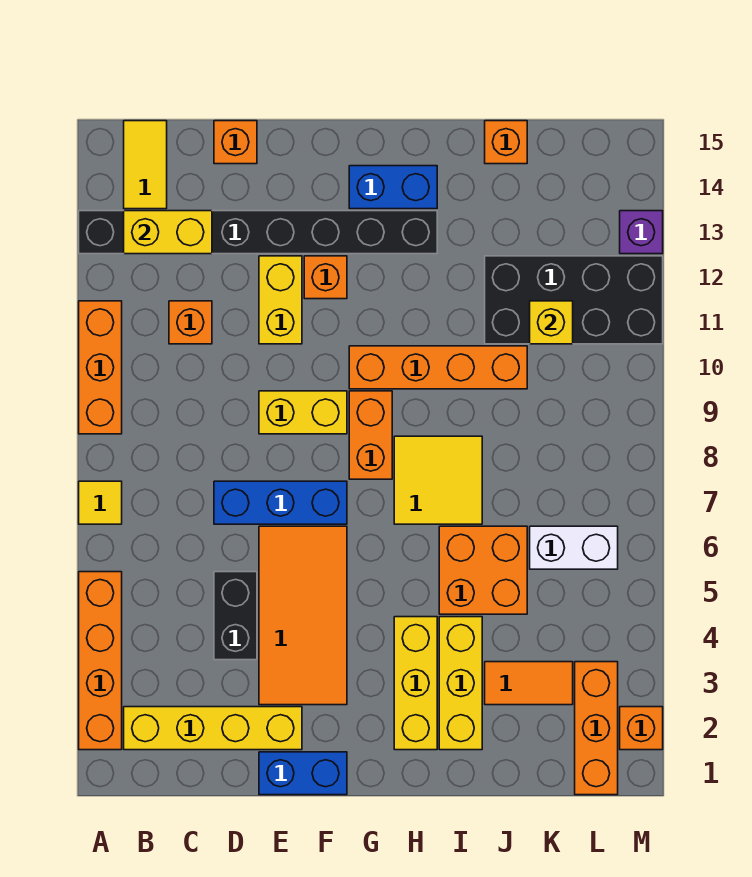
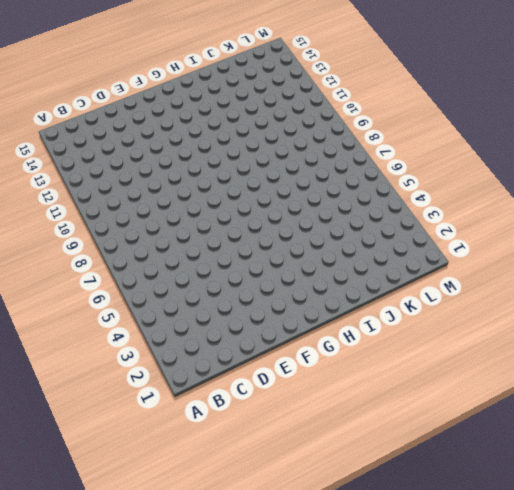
none -> orange 1x4 brick [79,572,122,750]
none -> yellow 1x1 tile [79,481,122,524]
none -> orange 1x3 brick [79,301,122,434]
none -> black 1x8 brick [79,211,437,254]

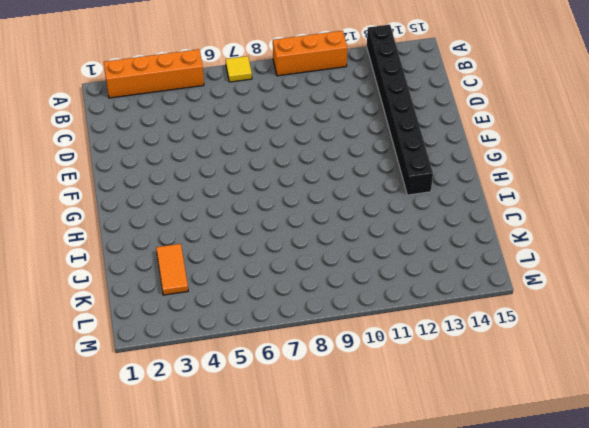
none -> yellow 1x4 brick [124,707,302,750]
none -> yellow 1x2 tile [124,121,167,209]
none -> orange 1x1 brick [169,301,212,344]
none -> black 1x2 brick [214,572,257,660]

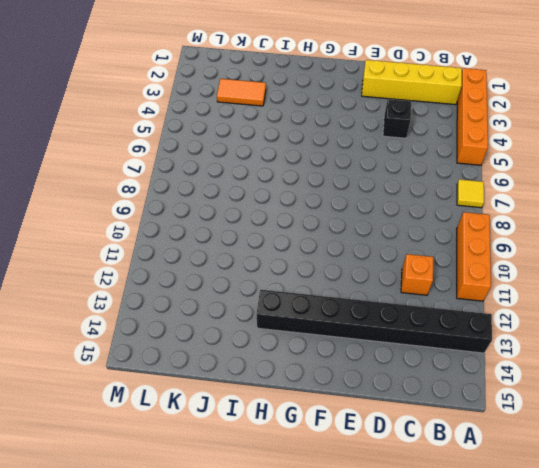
black 1x1 brick [383,99,411,138] -> black 1x2 brick [214,572,257,660]
none -> yellow 1x2 tile [124,121,167,209]
none -> blue 1x3 brick [214,481,347,524]
none -> orange 1x1 brick [214,121,257,164]
none -> blue 1x2 brick [259,752,347,795]

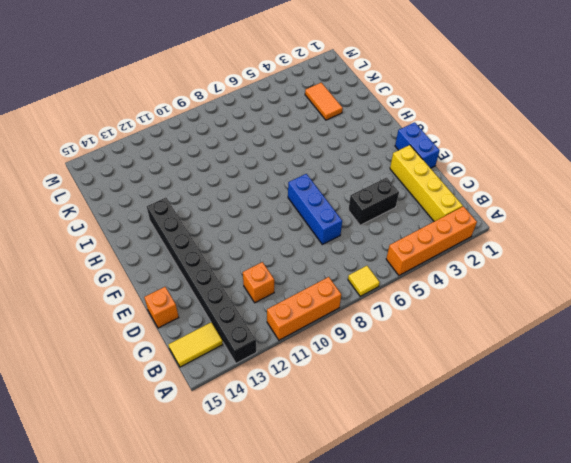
none -> orange 2x4 tile [259,526,347,705]
none -> yellow 1x2 brick [259,391,347,434]
none -> yellow 1x2 brick [259,256,302,344]
none -> orange 1x1 brick [304,256,347,299]

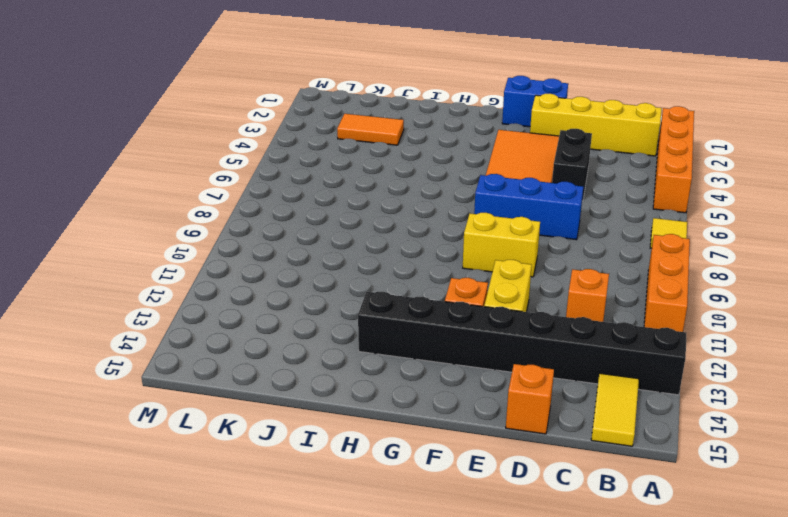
none -> orange 1x2 brick [349,391,392,479]
none -> orange 1x4 brick [349,346,527,389]
none -> blue 1x2 brick [349,166,437,209]
none -> yellow 1x3 brick [394,617,437,750]

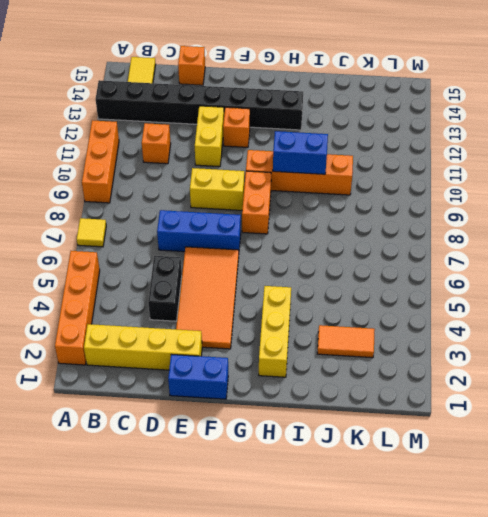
blue 1x2 brick [273,131,328,174] -> blue 1x2 brick moved to [349,166,437,209]
none -> yellow 2x2 tile [394,436,482,524]
none -> yellow 1x3 brick [439,617,482,750]
none -> orange 2x2 brick [439,526,527,614]
none -> black 2x4 brick [485,256,663,344]

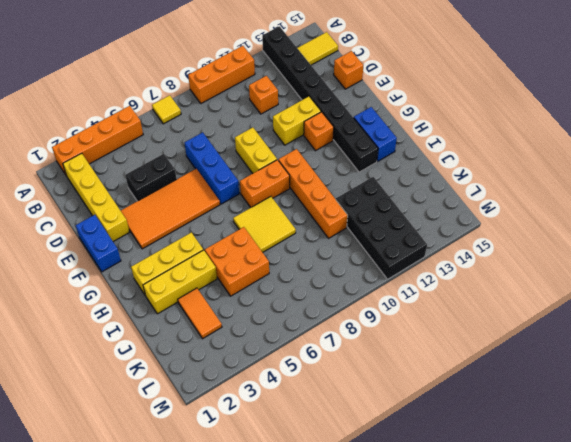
none -> orange 1x1 brick [485,121,527,164]
none -> white 1x2 brick [530,526,618,569]
none -> orange 1x3 brick [575,662,618,795]
none -> orange 1x1 brick [620,707,663,750]

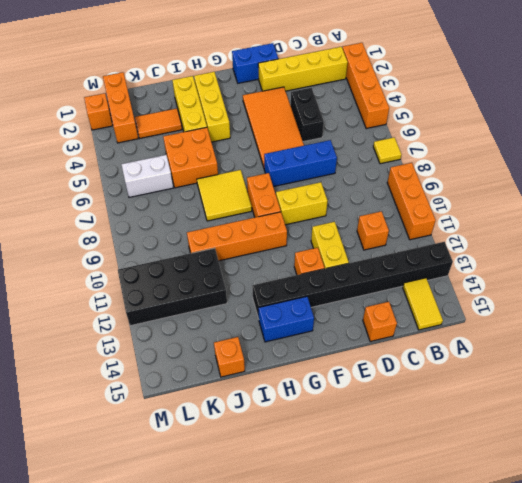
none -> purple 1x1 brick [620,211,663,254]
none -> yellow 1x2 brick [124,211,212,254]
none -> yellow 1x1 brick [530,301,573,344]

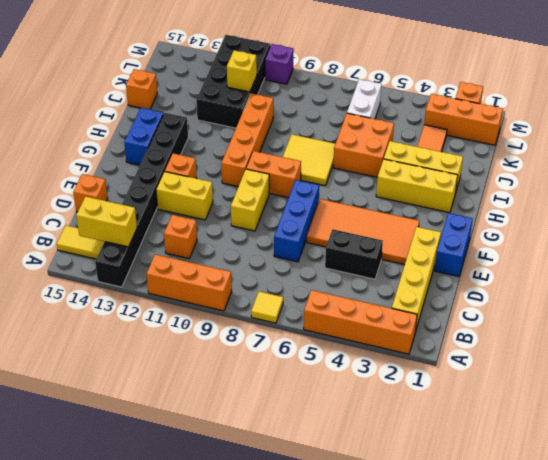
yellow 1x2 brick [76,196,137,247] -> yellow 1x2 brick turned to [124,211,212,254]
purple 1x1 brick [265,44,294,84] -> purple 1x1 brick moved to [620,211,663,254]

